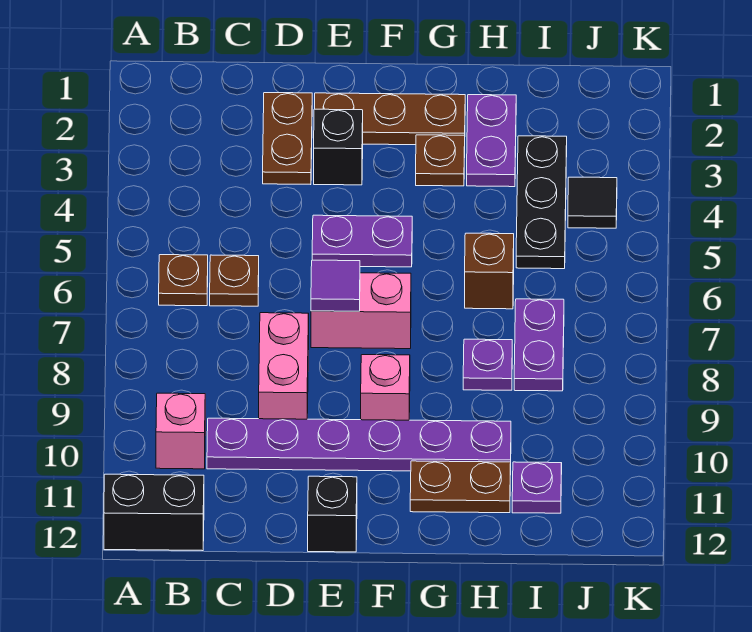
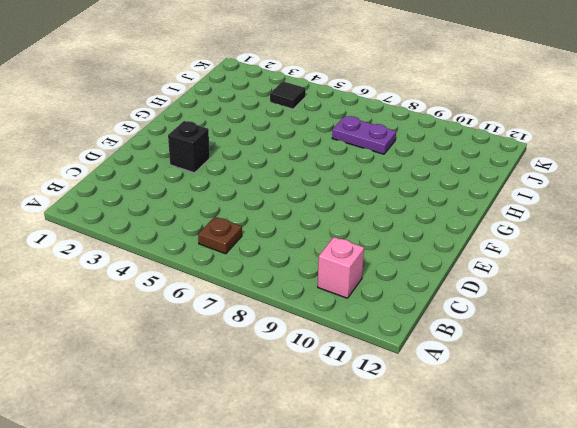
none -> black 1x2 brick [104,474,204,551]
none -> brown 1x1 plate [210,255,259,306]
none -> purple 1x6 plate [207,418,511,471]

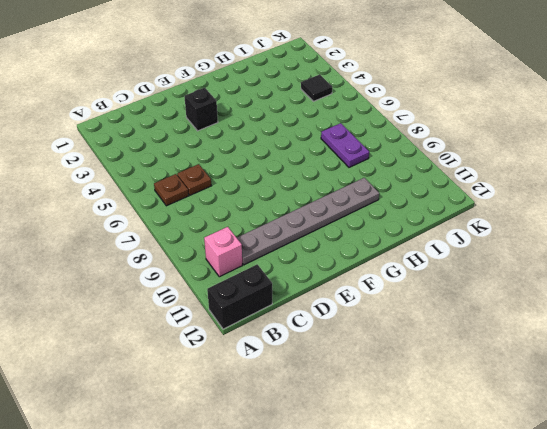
grey 1x6 plate [237,178,379,265] -> purple 1x6 plate [207,418,511,471]
none -> brown 1x2 plate [263,93,312,185]
none -> pink 1x2 brick [259,313,309,419]
none -> brown 1x3 plate [315,93,465,145]

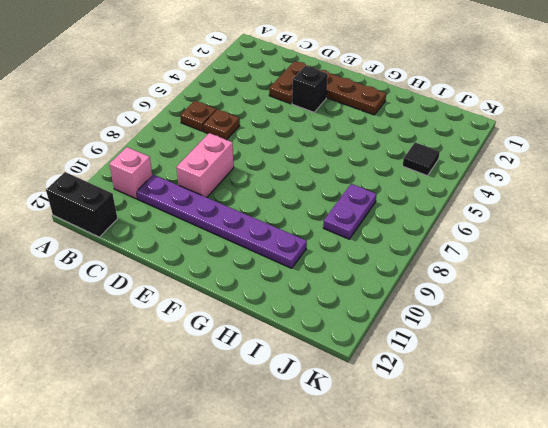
none -> purple 1x2 plate [312,215,412,267]
none -> pink 1x2 brick [311,273,411,349]
none -> black 1x1 brick [308,476,357,552]

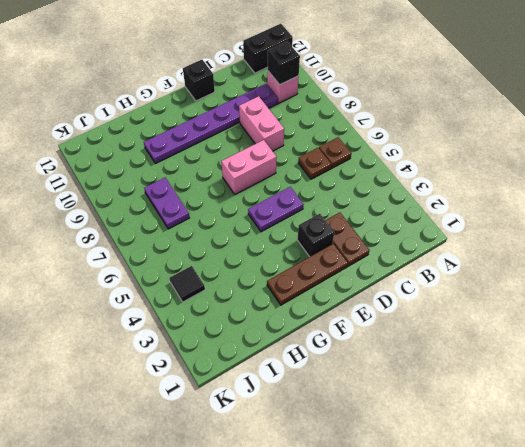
black 1x1 brick [268,41,300,85] -> none
none -> pink 1x1 brick [361,355,410,420]
none -> brown 1x1 plate [416,135,465,186]
none -> brown 1x2 plate [410,461,511,513]

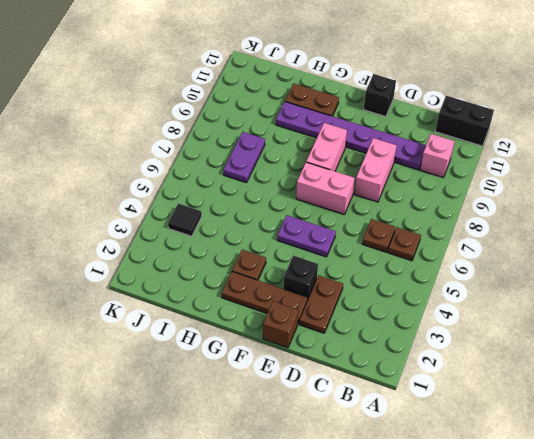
brown 1x1 brick [263,301,298,348] -> brown 1x1 brick moved to [465,233,514,309]
pink 1x2 brick [306,123,347,171] -> pink 1x1 brick [361,355,410,420]
none -> purple 1x2 plate [467,95,516,187]
none -> purple 1x1 plate [463,339,512,390]
none -> black 1x3 plate [516,136,567,269]

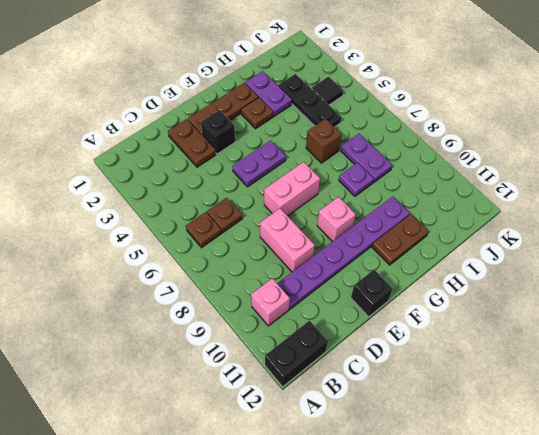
none -> purple 1x1 plate [512,462,562,513]
none -> purple 1x1 tile [311,260,360,311]

